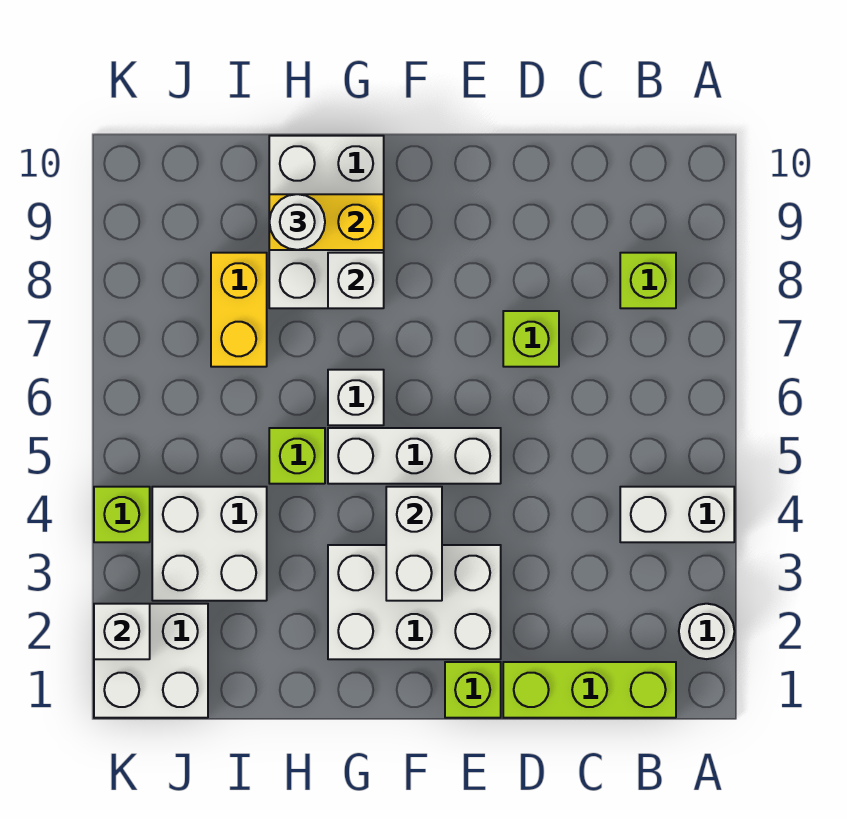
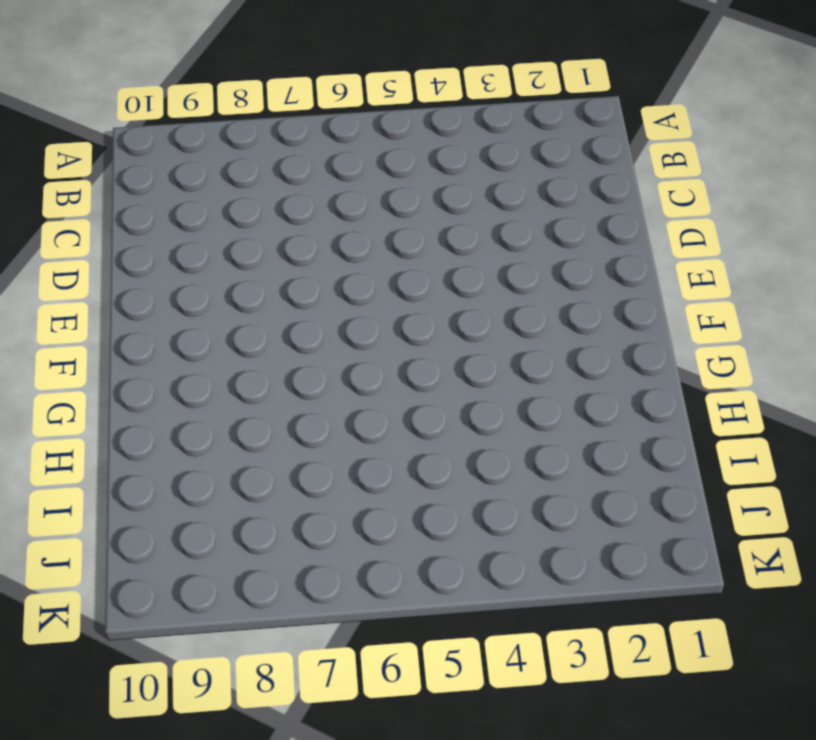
none -> white 1x1 round brick [679,604,734,659]
none -> white 1x2 brick [620,487,734,542]
none -> lime 1x3 brick [503,662,676,718]

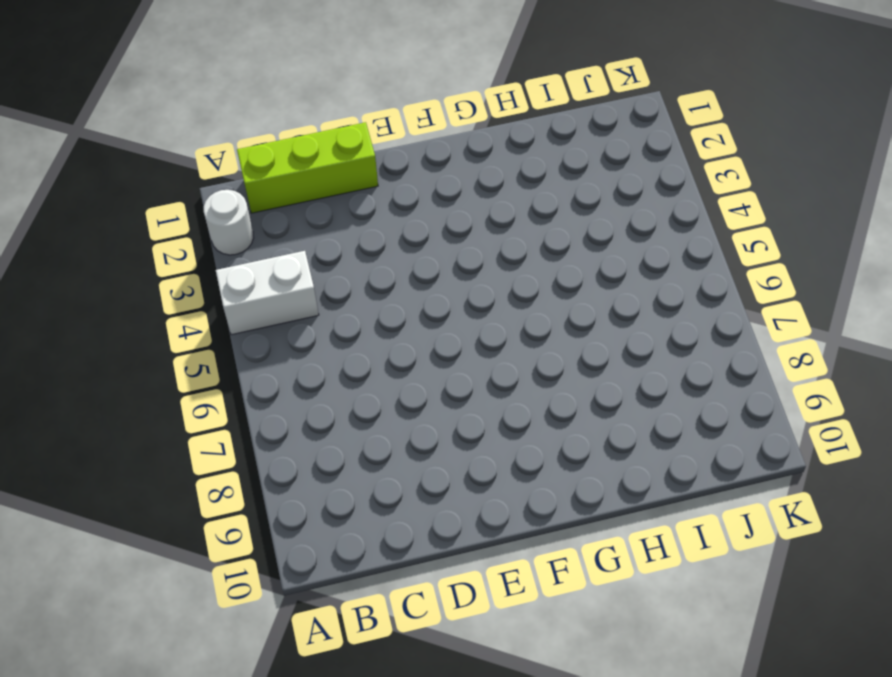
none -> lime 1x1 brick [620,253,676,308]
none -> lime 1x1 brick [503,311,559,367]
none -> lime 1x1 brick [445,662,501,718]

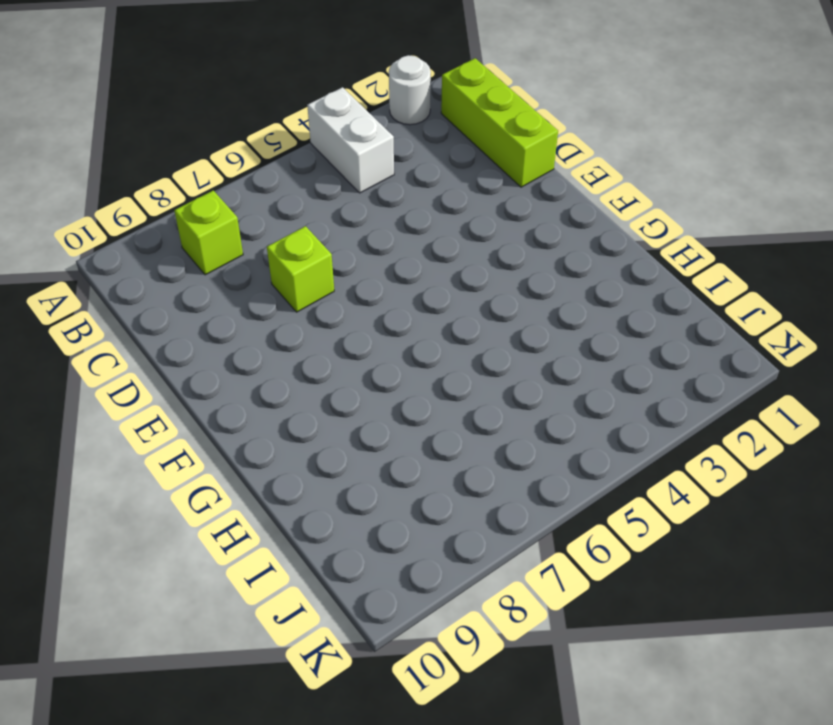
none -> lime 1x1 brick [445,662,501,718]
none -> white 2x3 brick [328,545,501,659]
none -> white 1x3 brick [328,428,501,484]

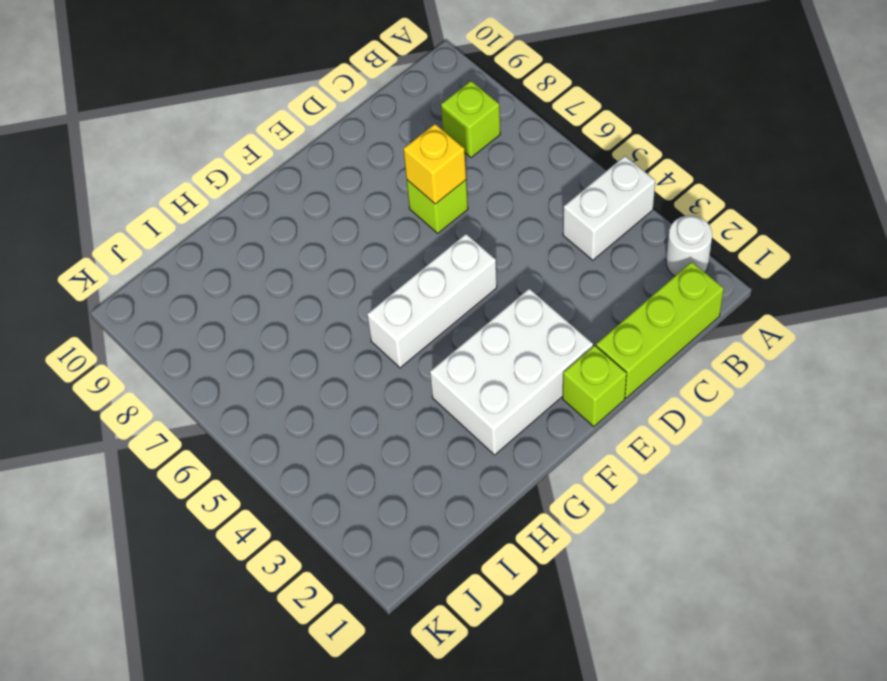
yellow 1x1 brick [403,124,466,204] -> none
none -> white 1x1 brick [328,370,384,425]
none -> white 2x3 brick [269,136,384,308]
none -> lime 1x1 brick [269,428,325,484]

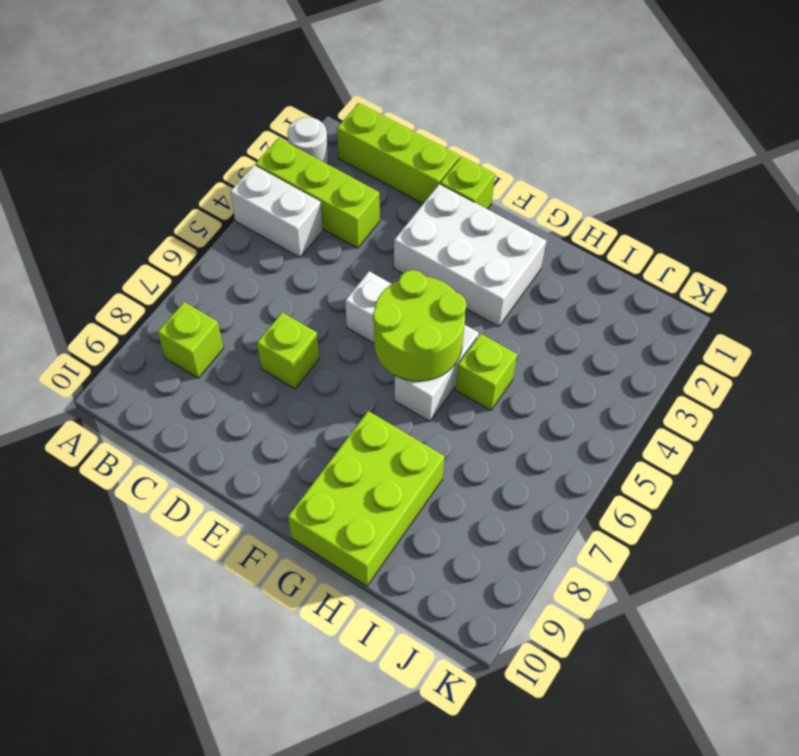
lime 1x3 brick [255,138,380,248] -> none
lime 2x2 round brick [373,270,466,381] -> none
lime 2x3 brick [288,411,444,586] -> white 2x3 brick [269,136,384,308]
none -> white 2x2 brick [152,487,267,601]
none -> yellow 1x2 brick [211,253,267,367]
none -> white 2x2 brick [94,604,208,718]

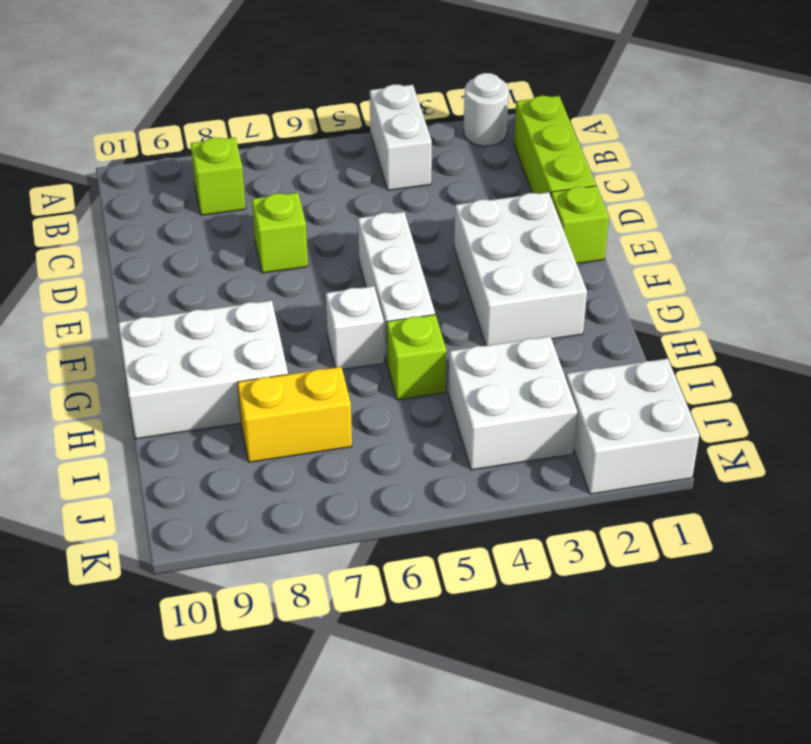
none -> lime 1x1 brick [94,487,150,542]
none -> white 1x2 brick [386,487,442,601]
none -> white 1x1 brick [328,253,384,308]

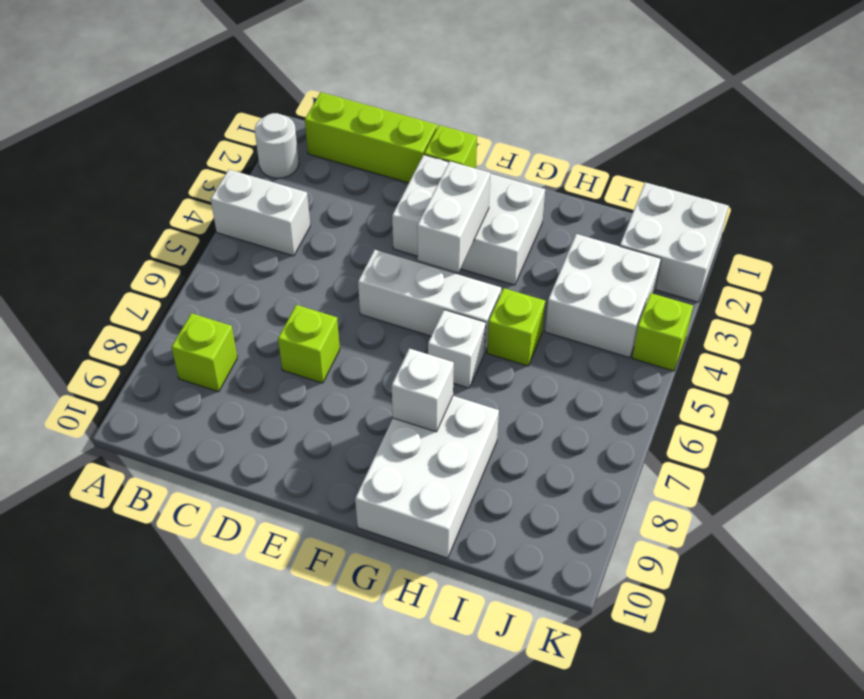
none -> yellow 1x2 brick [211,253,267,367]
none -> yellow 1x2 brick [269,194,384,250]
none -> white 1x1 brick [94,604,150,659]

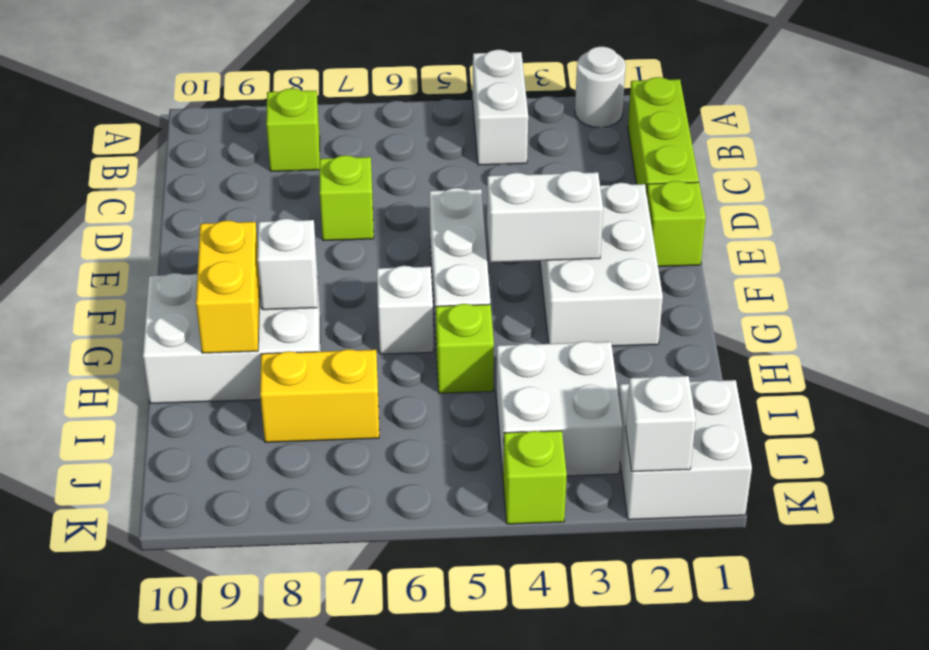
none -> white 1x1 round brick [269,194,325,250]

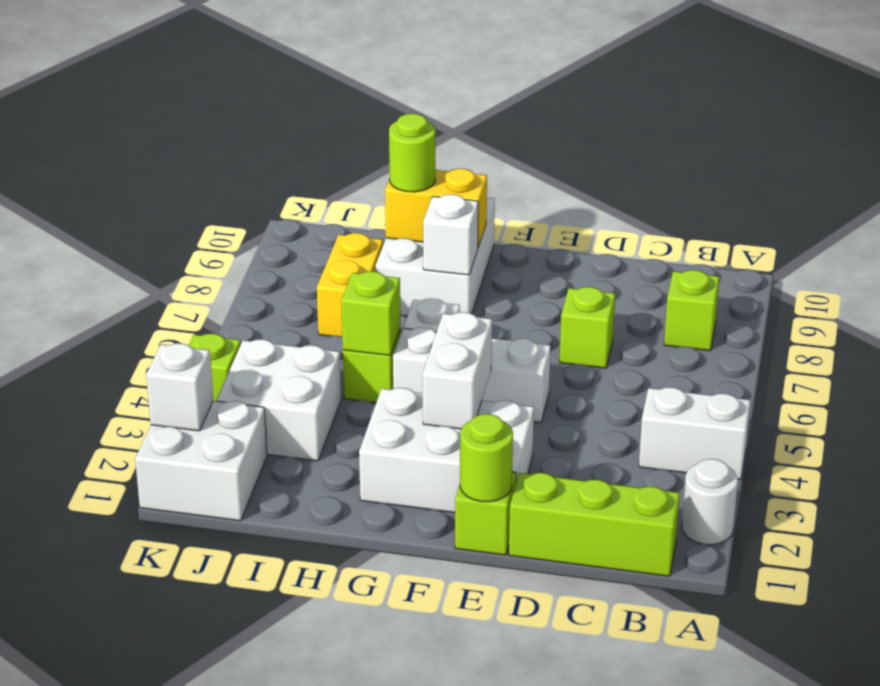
lime 1x1 round brick [460,414,513,502] -> none
lime 1x1 brick [341,271,401,355] -> none
lime 1x1 round brick [389,114,435,192] -> white 1x1 round brick [269,194,325,250]

